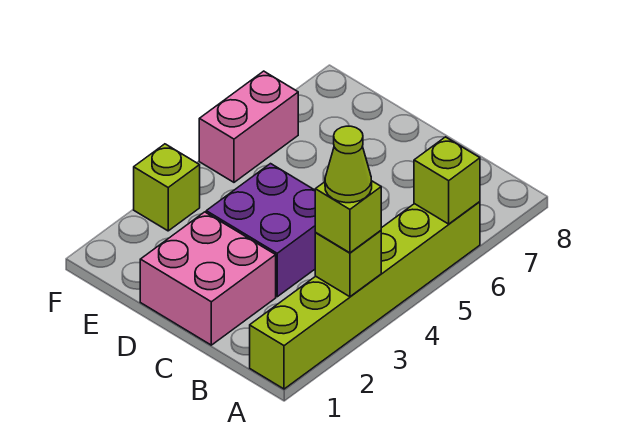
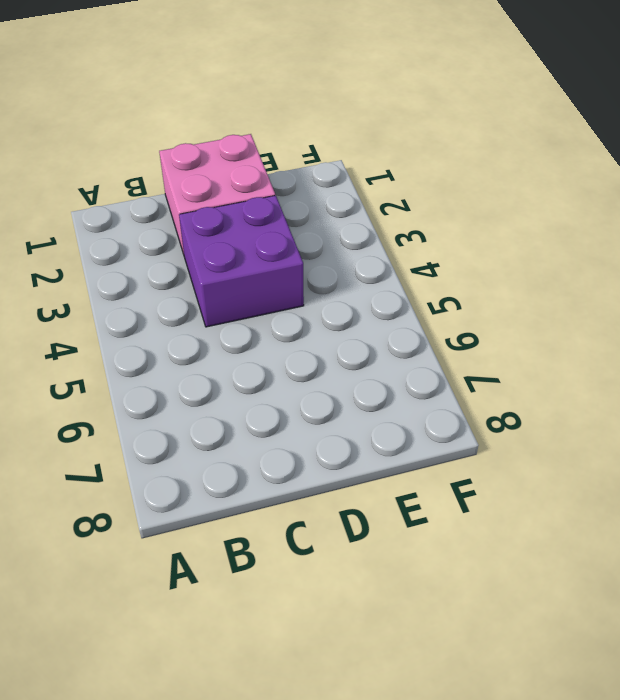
none -> lime 1x6 brick [250,202,480,389]
none -> lime 1x1 brick [134,144,200,231]

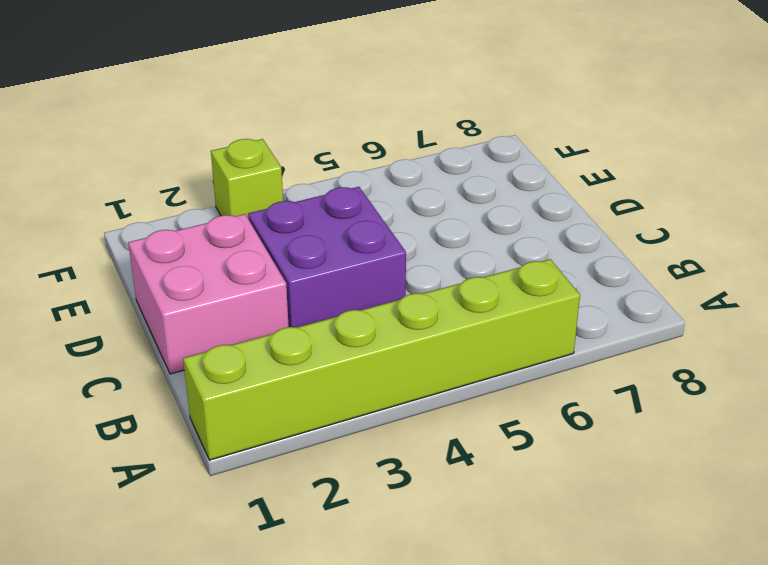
none -> pink 1x2 brick [199,71,298,182]
none -> lime 1x1 brick [315,231,381,297]

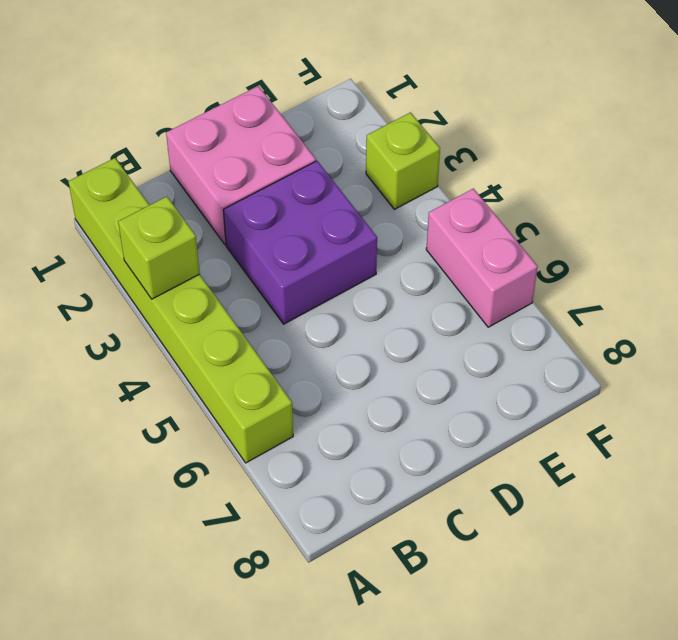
none -> lime 1x1 brick [414,137,480,224]
none -> lime 1x1 brick [315,181,381,253]

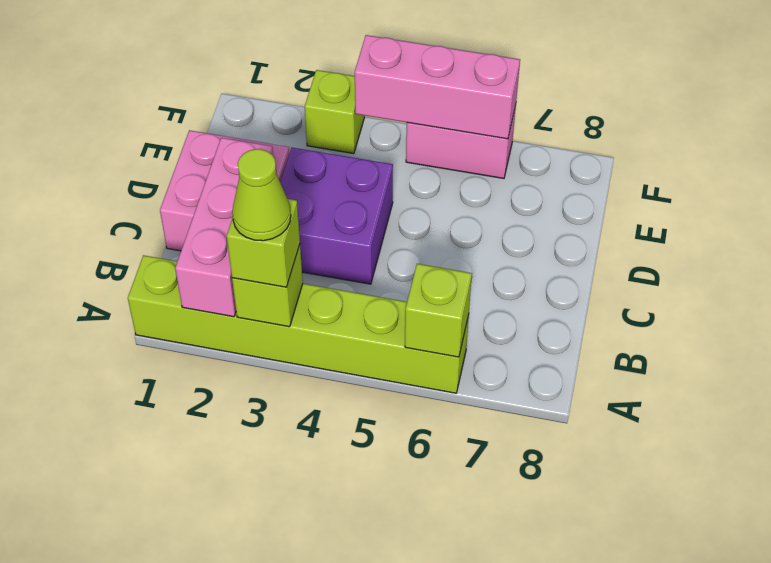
pink 1x3 brick [175,138,273,317] -> none
pink 1x3 brick [355,35,520,139] -> none

